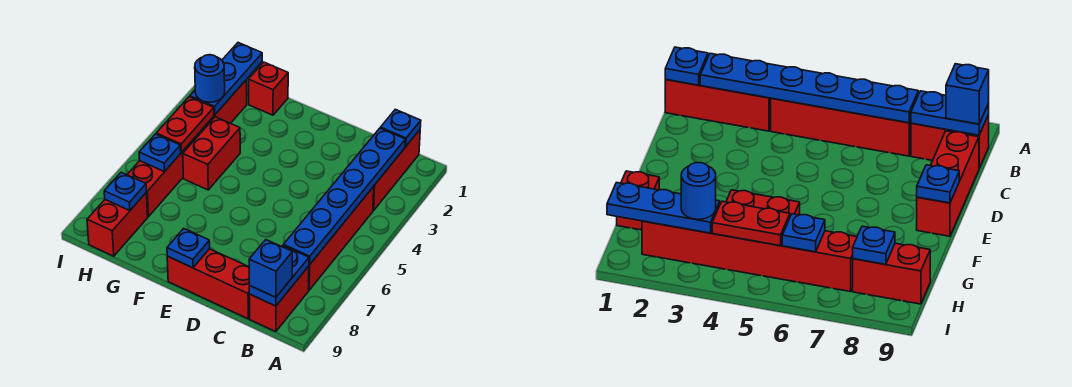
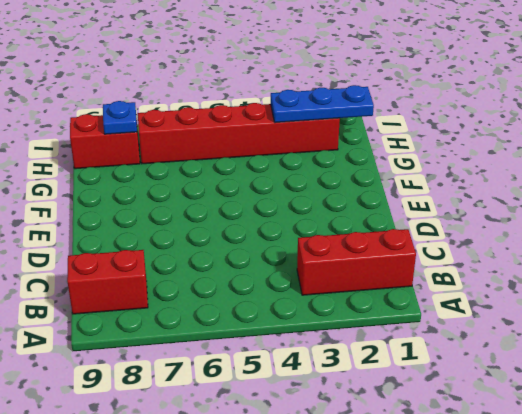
none -> red 1x4 brick [309,187,374,290]
none -> red 1x3 brick [167,249,250,319]
none -> red 1x1 brick [248,62,288,115]

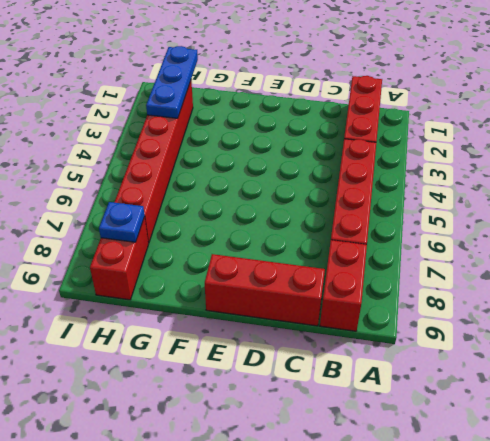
none -> red 1x1 brick [248,62,288,115]
none -> red 1x2 brick [183,117,240,190]
none -> blue 1x1 plate [380,109,421,146]

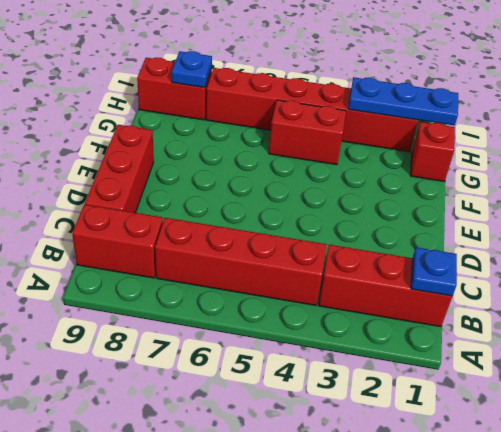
none -> blue 1x6 plate [283,128,405,265]
none -> blue 1x2 plate [249,246,309,306]
none -> blue 1x1 plate [167,229,210,268]

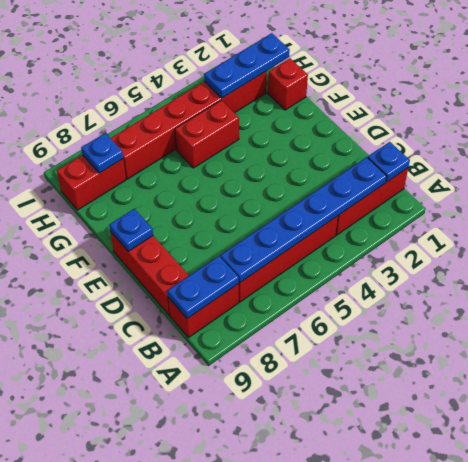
none -> red 1x2 plate [156,97,214,153]
none -> blue 1x1 plate [139,134,181,172]
none -> blue 1x1 brick [249,240,292,297]

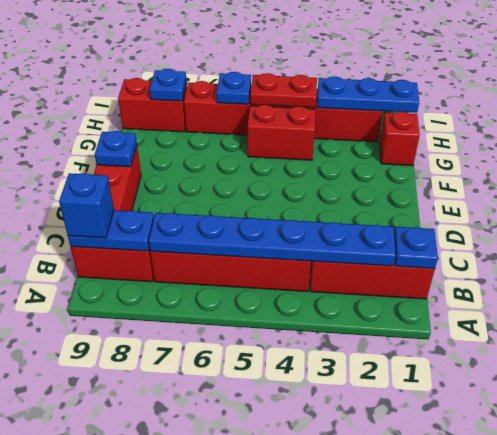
none -> blue 1x1 round brick [195,55,225,102]

